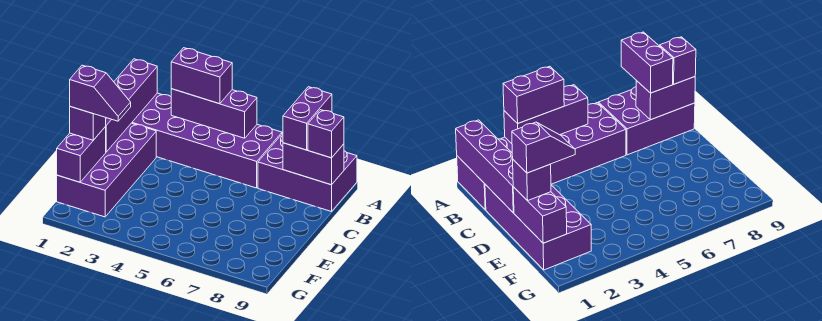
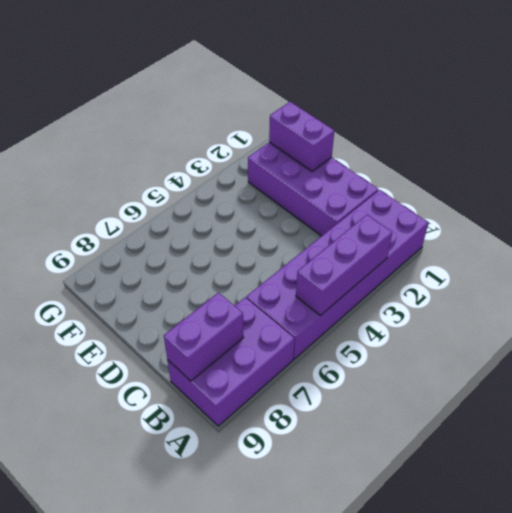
none -> purple 1x4 brick [105,59,157,152]
none -> purple 1x2 brick [171,48,232,104]
none -> purple 1x2 brick [283,87,332,150]

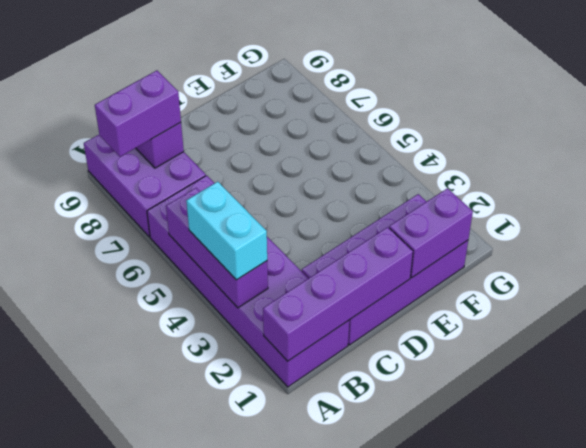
cyan 1x2 brick [186,182,267,280] -> purple 1x2 brick [171,48,232,104]
none -> purple 1x1 brick [308,110,344,158]
none -> purple 1x1 brick [70,107,106,140]
none -> purple 1x2 slope [70,65,131,121]

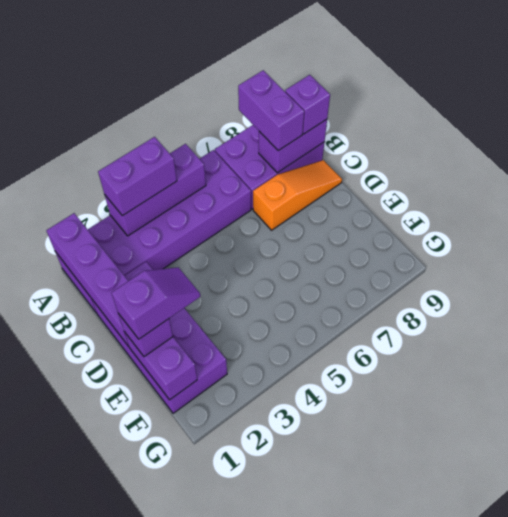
orange 1x3 slope [253,160,342,230] -> none

